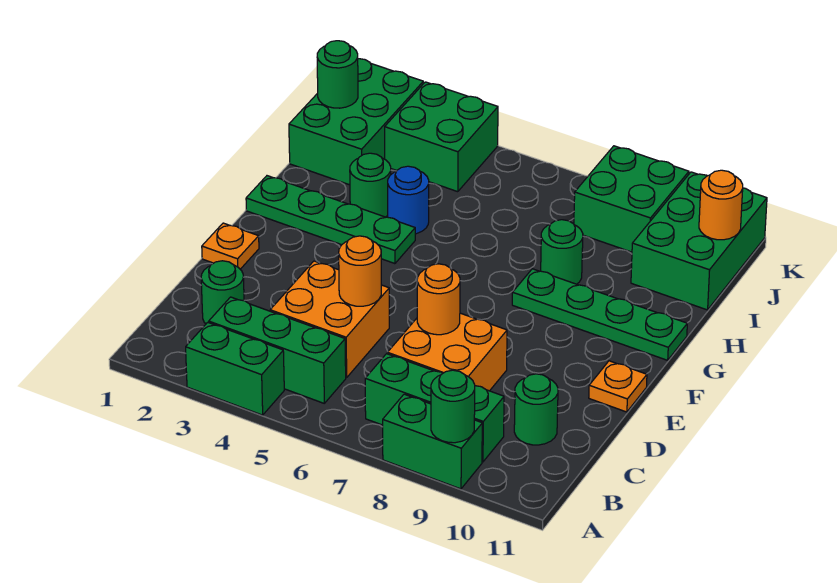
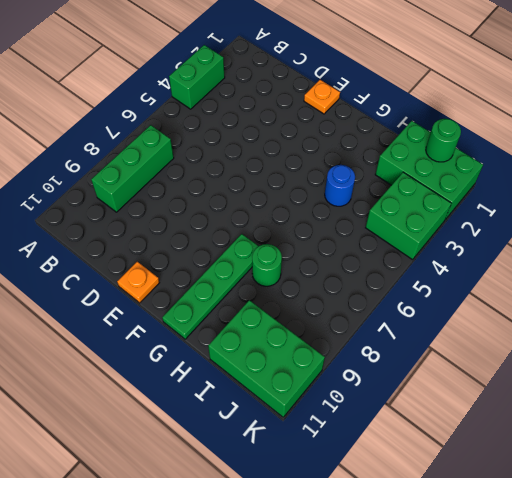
none -> green 1x2 brick [383,394,482,489]
none -> green 1x3 brick [209,297,346,403]
none -> green 1x1 round brick [201,261,244,324]

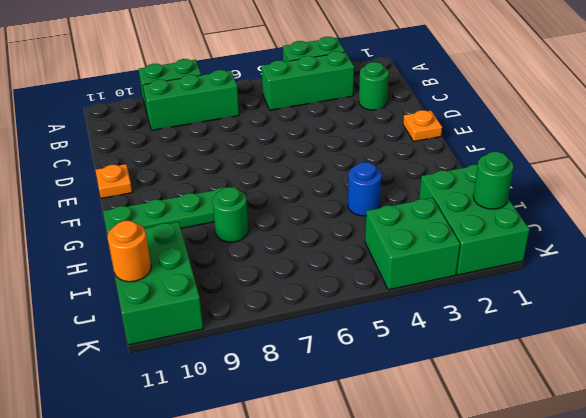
none -> orange 2x2 brick [270,261,389,378]
none -> orange 2x2 brick [387,313,507,391]
none -> green 1x1 round brick [514,374,558,445]

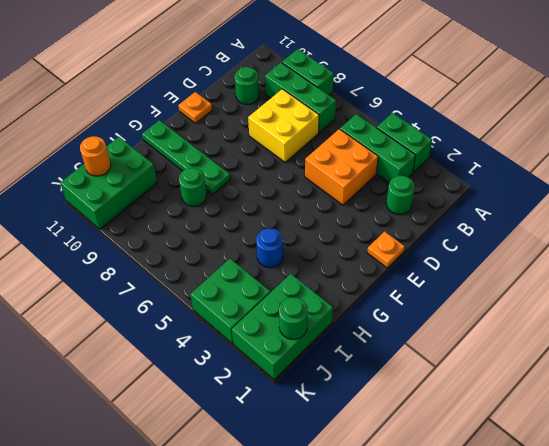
yellow 2x2 brick [248,89,319,162] -> orange 2x2 brick [387,313,507,391]
none -> green 1x4 plate [246,176,415,264]
none -> green 1x1 round brick [350,153,391,217]
none -> green 2x2 brick [574,146,689,252]

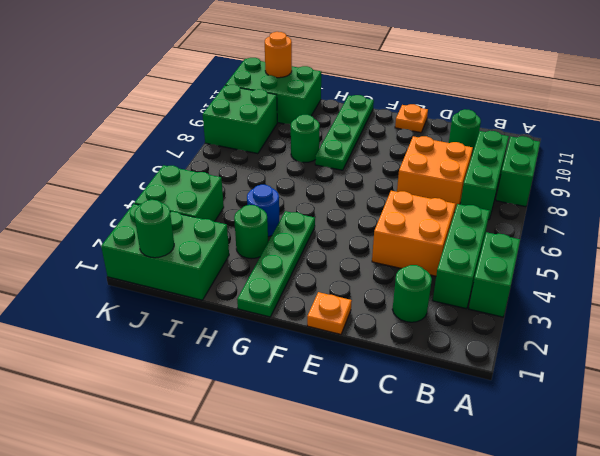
none -> green 1x1 round brick [431,370,475,443]
none -> orange 1x1 round brick [339,236,381,306]
none -> orange 1x1 round brick [417,264,460,335]

